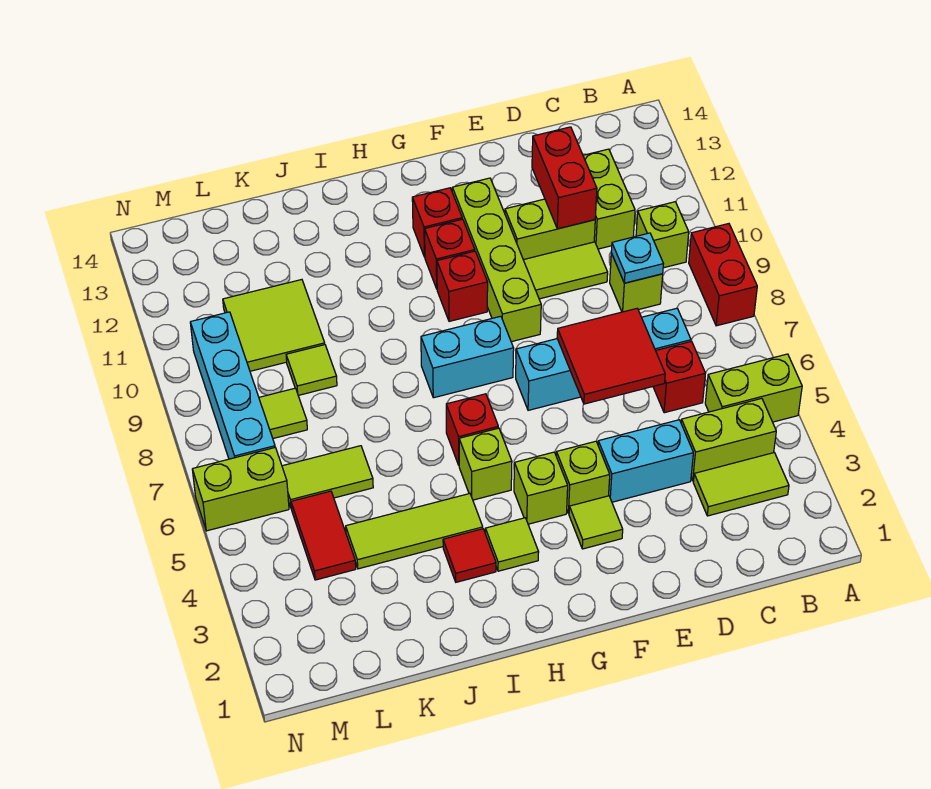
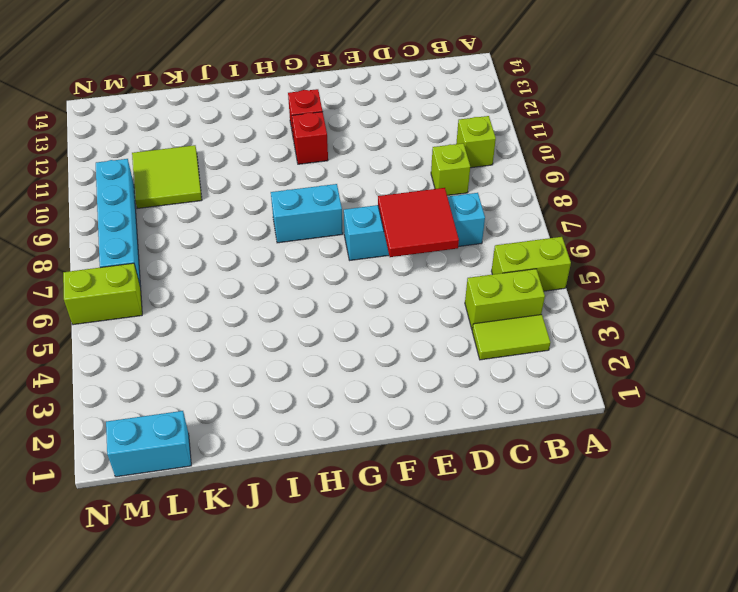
cyan 1x2 brick [106,411,191,477] -> cyan 1x2 brick moved to [598,420,693,502]
none -> red 1x2 brick [689,224,757,326]
none -> red 1x1 brick [653,341,705,413]
none -> lime 1x2 brick [583,149,635,249]
none -> lime 1x2 tile [524,242,608,299]

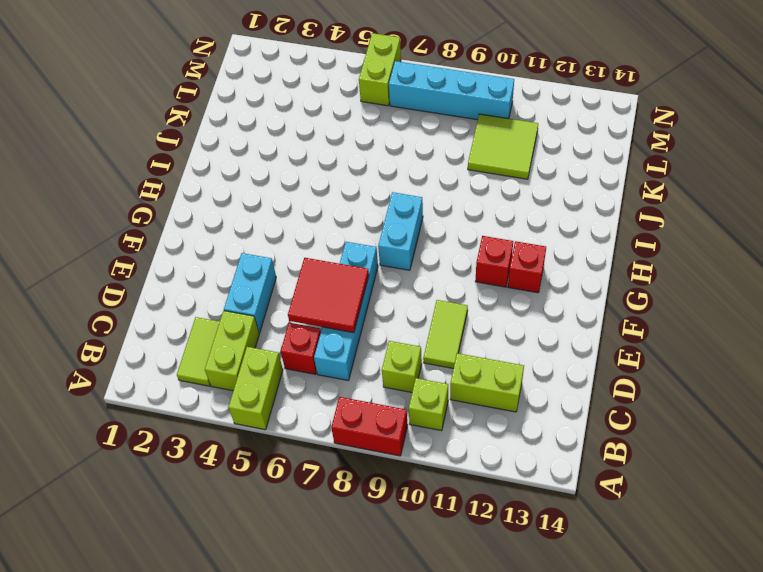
none -> lime 1x2 brick [505,199,595,260]
none -> lime 1x1 tile [569,496,623,549]
none -> lime 1x1 brick [556,441,610,513]
none -> lime 1x4 brick [452,178,541,342]

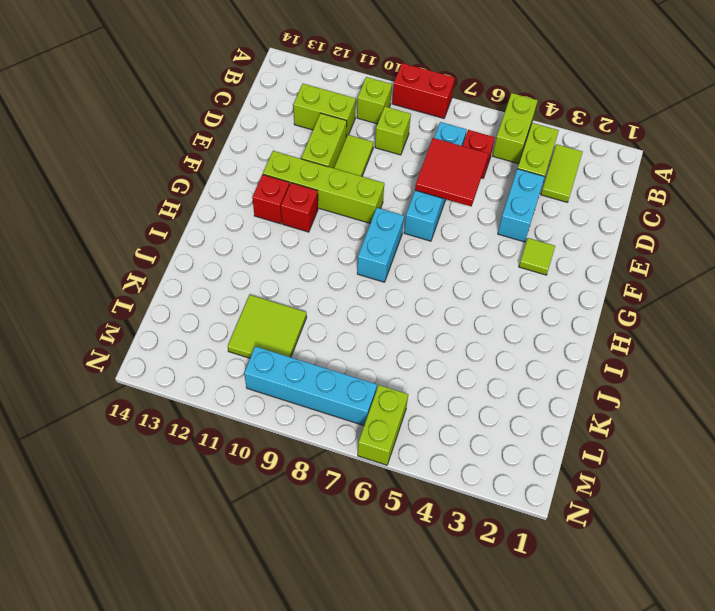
none -> lime 1x1 brick [556,441,610,513]
none -> lime 1x1 brick [514,452,568,524]
none -> red 1x1 brick [437,251,488,321]
none -> lime 1x1 tile [485,518,539,571]

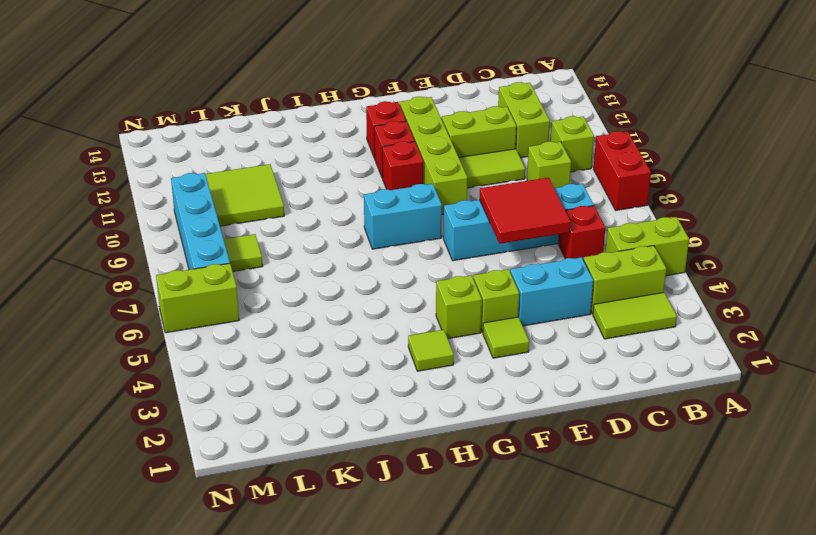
none -> lime 1x1 brick [459,428,512,500]
none -> red 1x1 brick [446,394,498,465]
none -> red 1x1 tile [443,529,496,582]
none -> lime 1x3 tile [346,494,483,569]

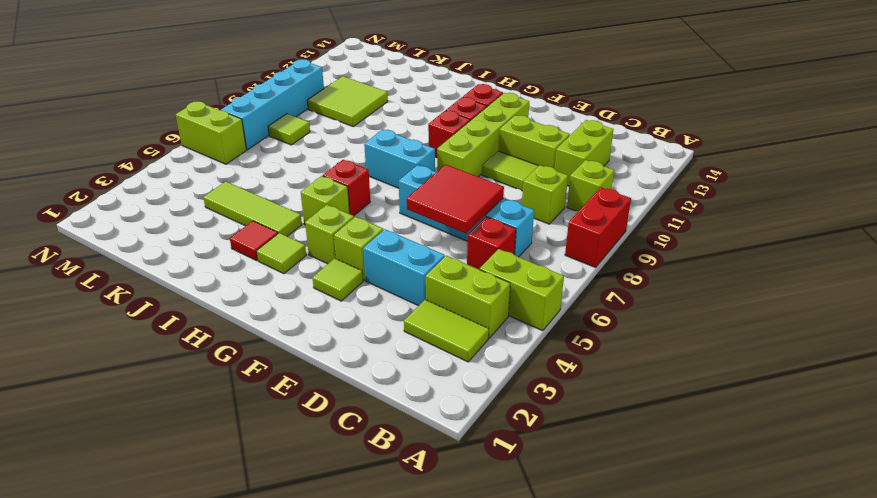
none -> lime 1x2 tile [282,446,373,509]
none -> lime 1x1 tile [286,345,337,395]
none -> red 1x2 tile [291,491,356,580]
none -> cyan 1x1 plate [611,233,663,283]

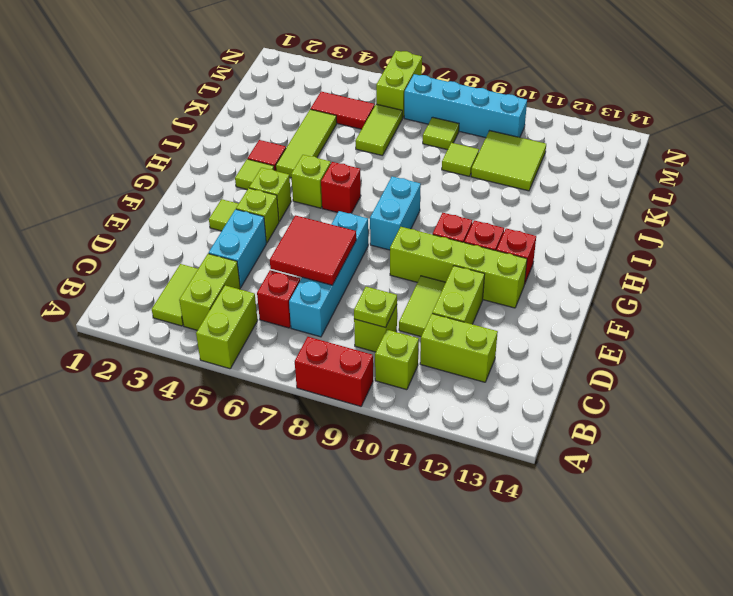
lime 1x1 plate [354,287,397,328] -> cyan 1x1 plate [611,233,663,283]
none -> red 1x2 brick [532,127,597,229]

